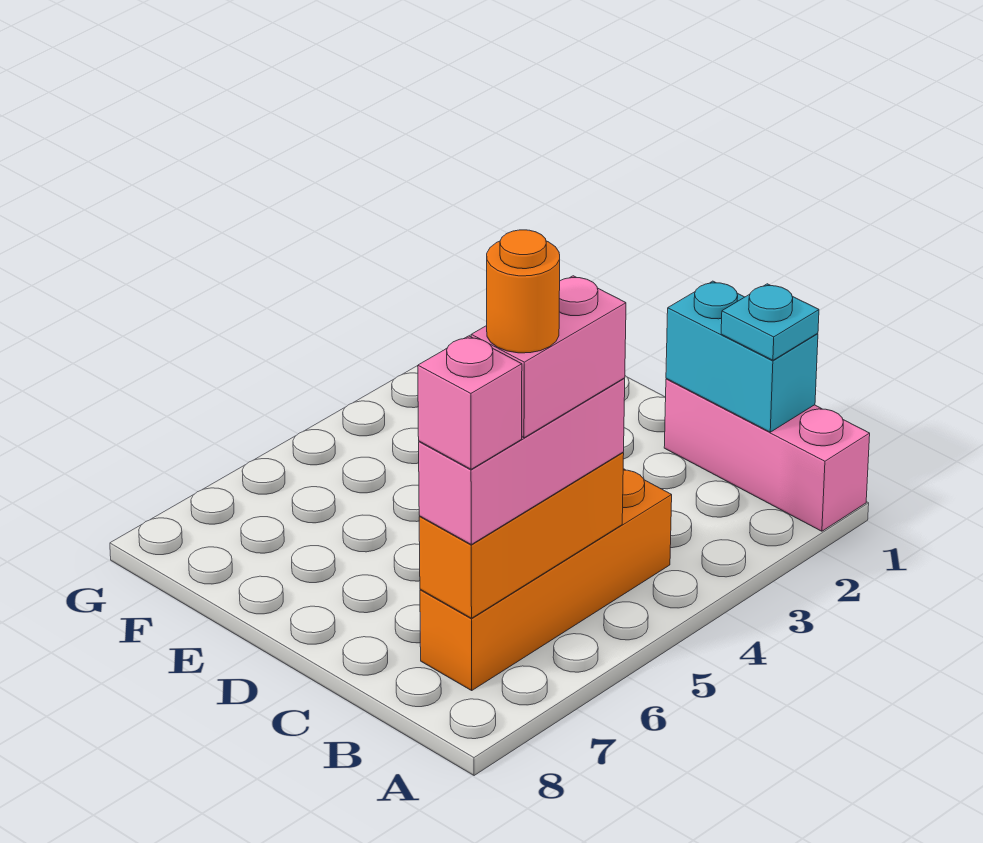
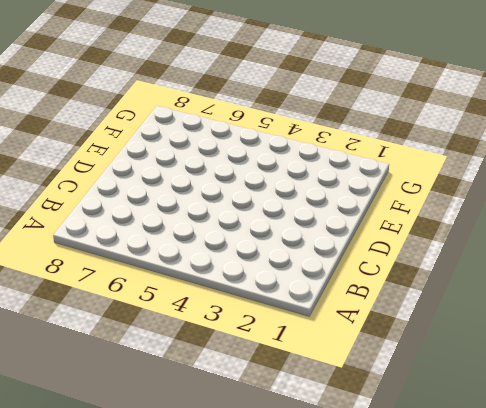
none -> pink 1x3 brick [664,379,870,531]
none -> orange 1x4 brick [420,469,672,690]

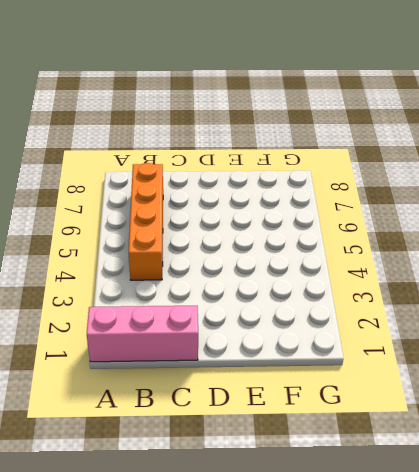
none -> cyan 1x2 brick [666,281,818,432]
none -> orange 1x3 brick [419,452,624,618]

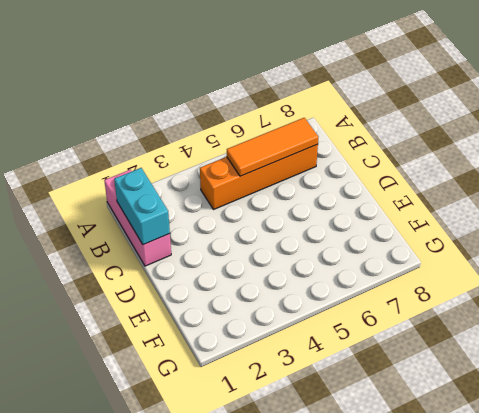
orange 1x3 tile [227,118,318,176] -> orange 1x3 brick [419,452,624,618]
none -> cyan 1x1 plate [721,284,819,360]
none -> pink 1x3 brick [419,378,625,544]

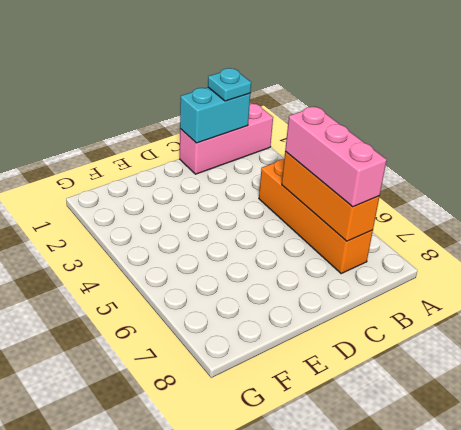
none -> pink 1x2 brick [471,276,626,438]
none -> pink 1x1 brick [418,336,522,469]

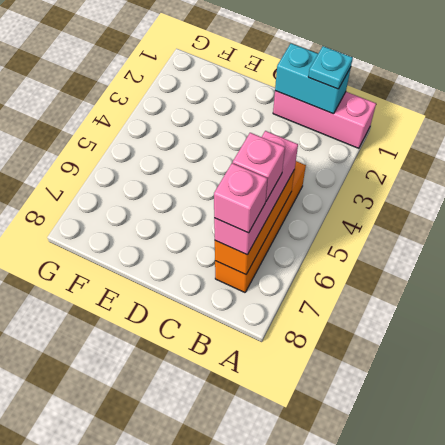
pink 1x1 brick [233,133,285,201] -> pink 1x2 brick [471,276,626,438]
none -> orange 1x1 round brick [487,230,560,353]

